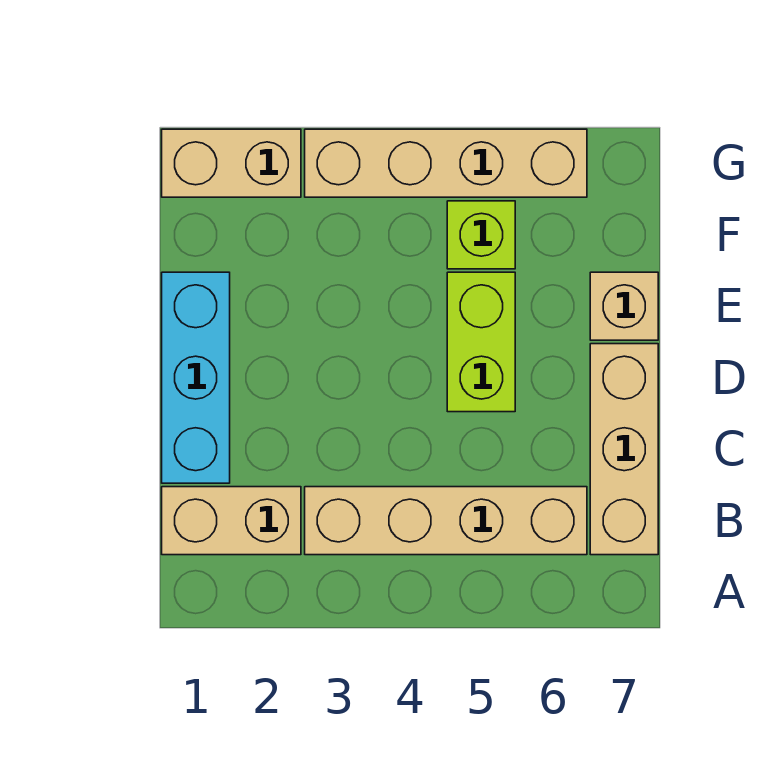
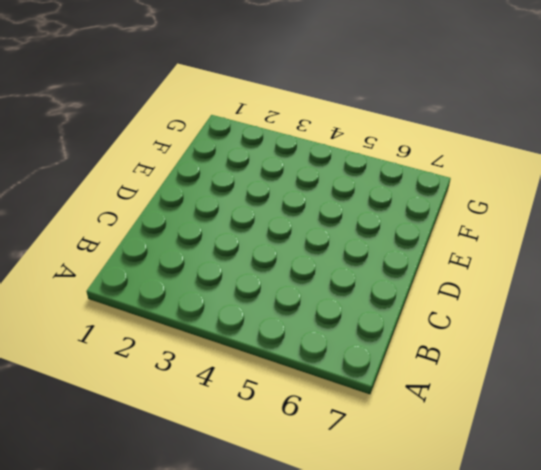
none -> tan 1x2 brick [162,487,301,555]
none -> tan 1x4 brick [305,487,587,555]

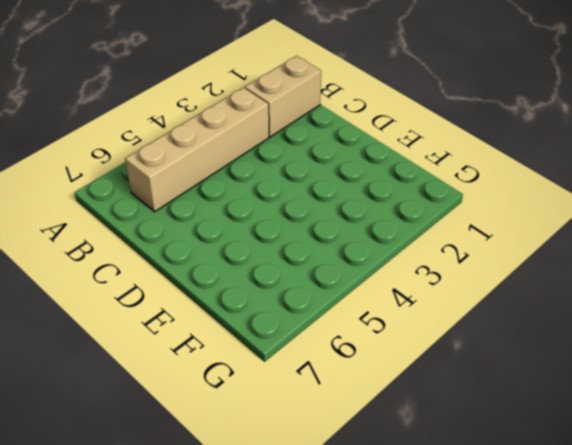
none -> tan 1x3 brick [590,344,658,555]
none -> cyan 1x3 brick [162,272,230,483]

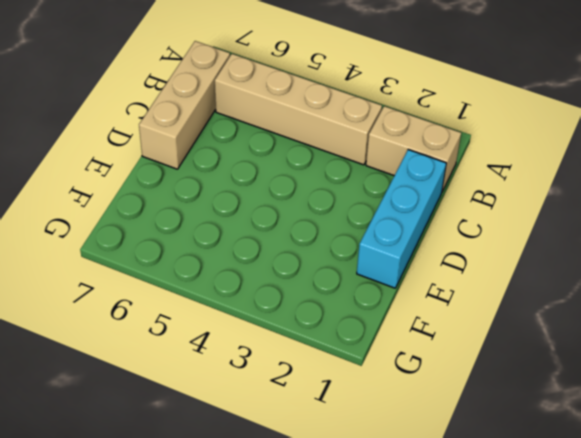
none -> lime 1x2 brick [447,272,515,412]
none -> tan 1x1 brick [590,272,658,340]

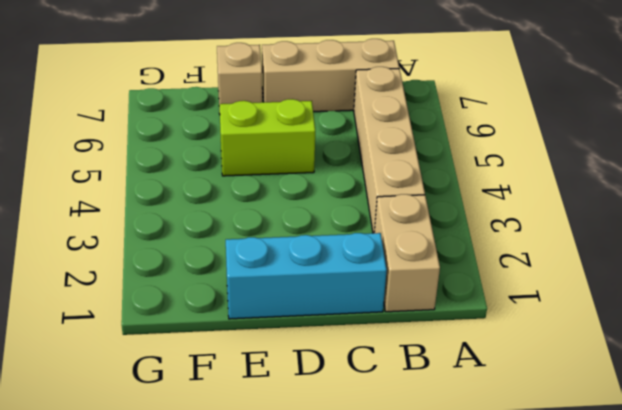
none -> lime 1x1 brick [447,201,515,269]
none -> tan 1x2 brick [162,129,301,197]

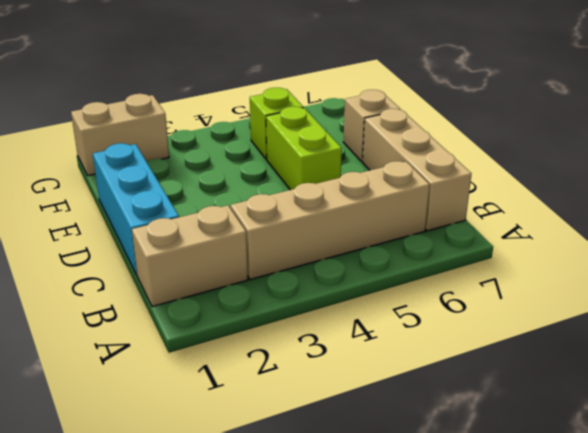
none -> tan 1x4 brick [305,129,587,197]

